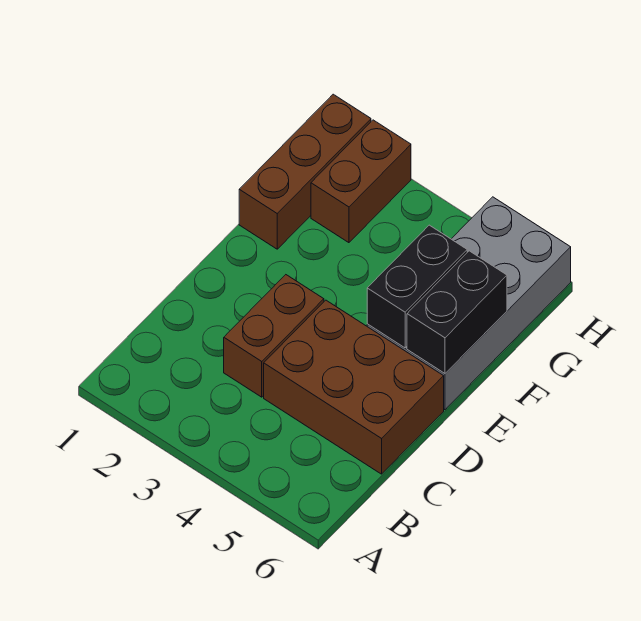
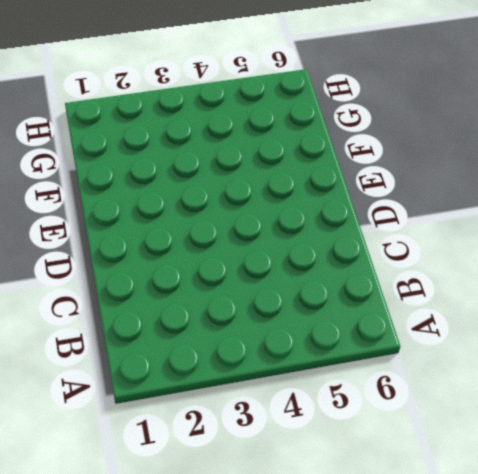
none -> brown 1x2 brick [224,275,324,397]
none -> brown 2x3 brick [264,300,444,474]

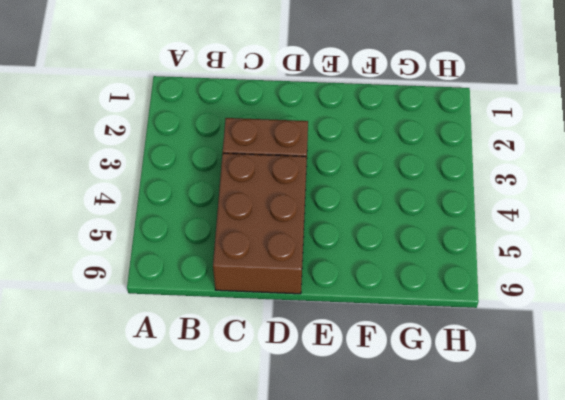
none -> grey 2x4 brick [367,197,571,410]
none -> brown 1x3 brick [239,94,371,249]

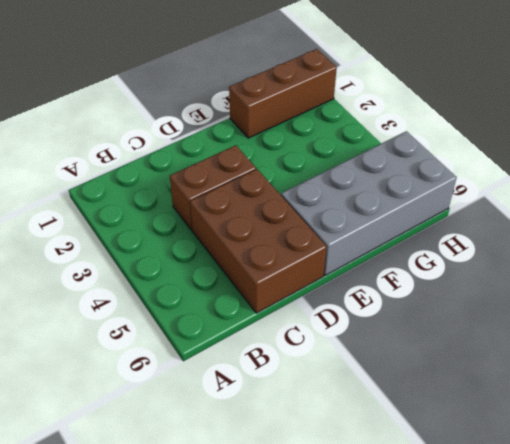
none -> brown 1x2 brick [311,120,411,243]
none -> black 1x2 brick [367,225,467,348]

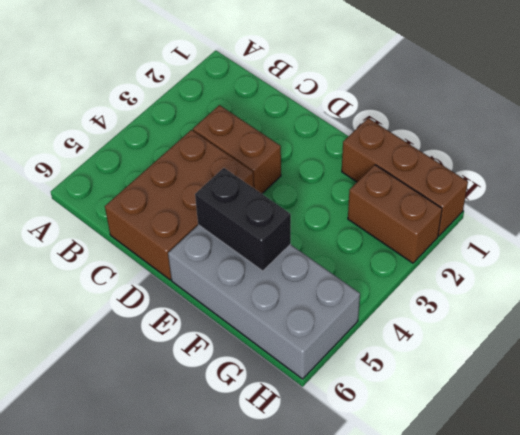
none -> black 1x2 brick [407,251,507,374]

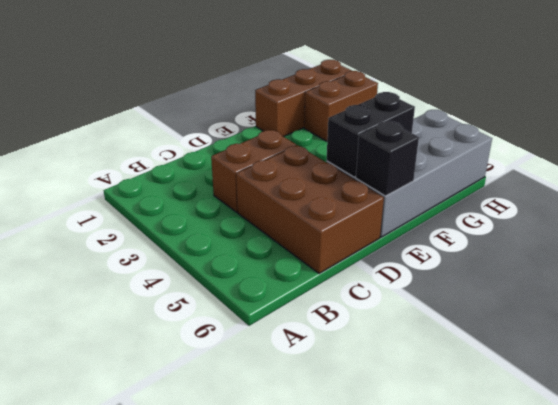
black 1x1 brick [356,121,419,196] -> black 1x2 brick [407,251,507,374]

